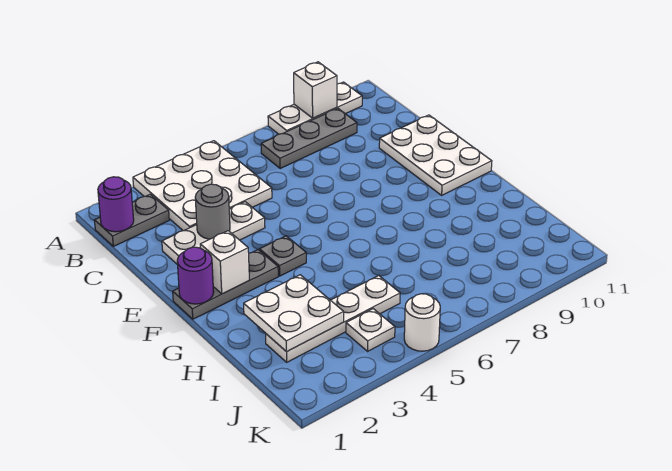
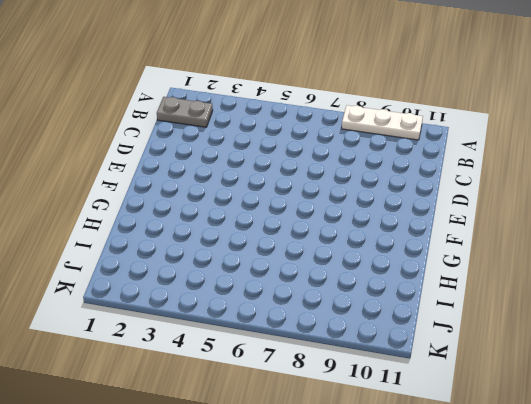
none -> white 3x3 plate [133,141,272,231]
none -> grey 1x3 plate [261,108,357,169]
none -> white 1x3 plate [162,202,265,265]

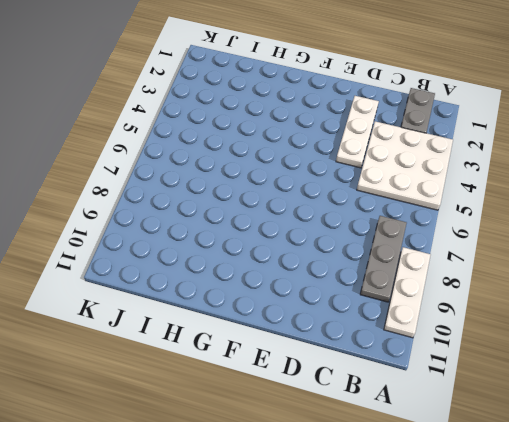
none -> white 2x3 plate [379,115,492,195]
none -> grey 1x3 plate [173,250,278,319]
none -> grey 1x1 plate [260,236,306,276]

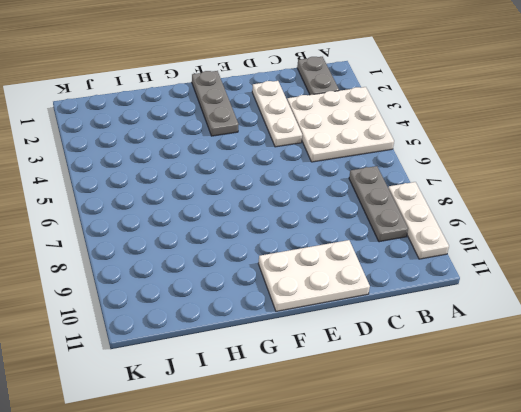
none -> grey 1x1 plate [260,236,306,276]
none -> white 1x4 plate [266,275,400,362]
none -> white 1x1 plate [346,309,395,351]

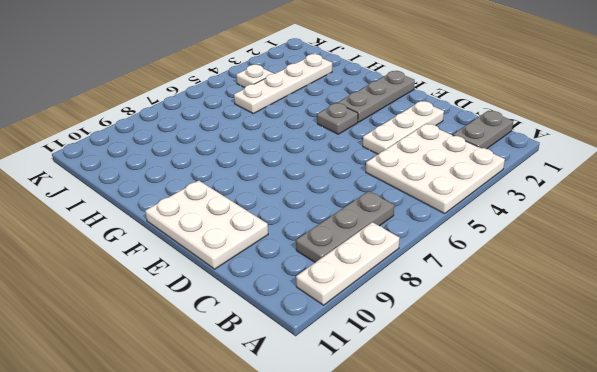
none -> white 1x1 round brick [404,294,440,351]
none -> white 1x1 brick [294,62,337,118]
none -> purple 1x1 round brick [98,177,134,232]

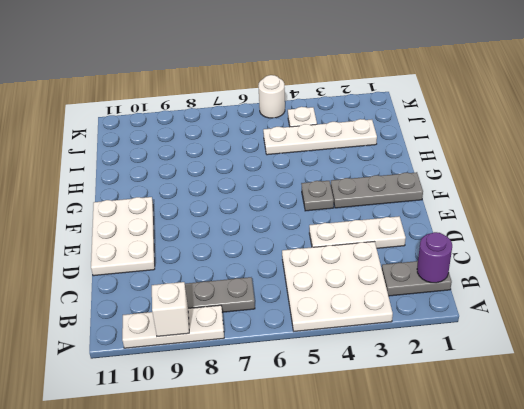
none -> grey 1x1 round brick [195,184,230,239]
none -> purple 1x1 round brick [177,247,214,304]
none -> white 1x1 brick [200,231,249,294]

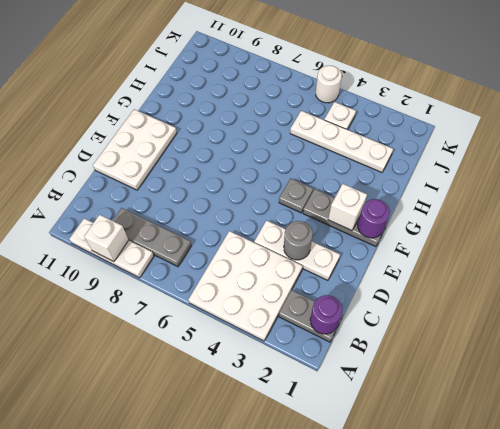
none -> white 2x2 plate [244,275,344,352]

